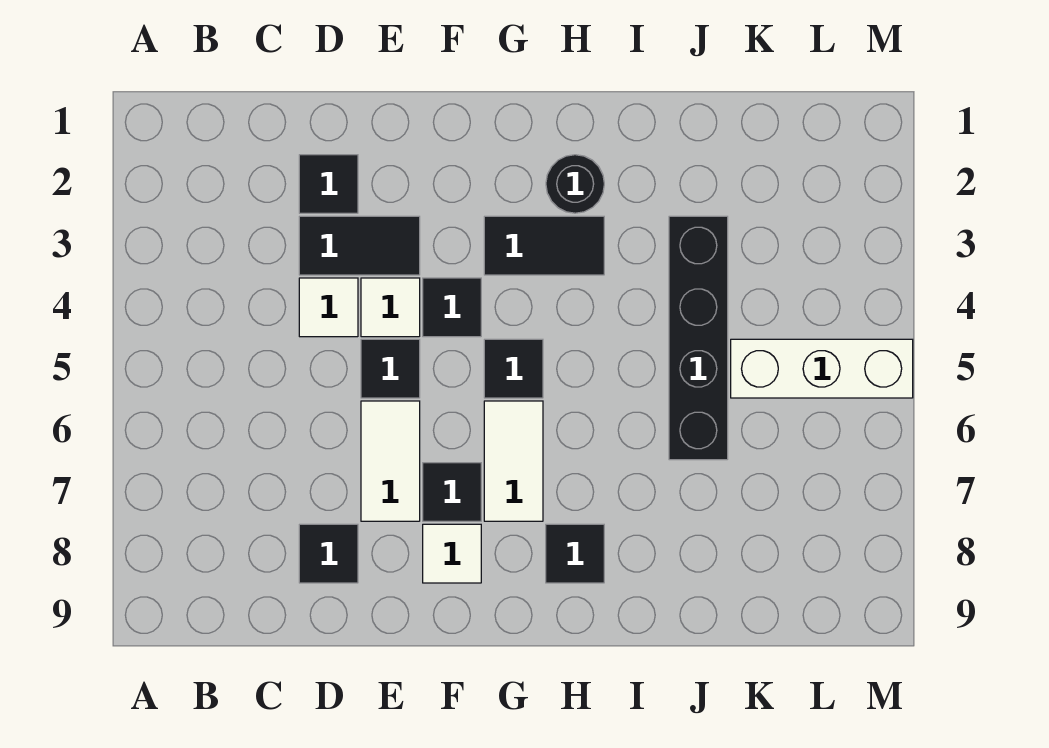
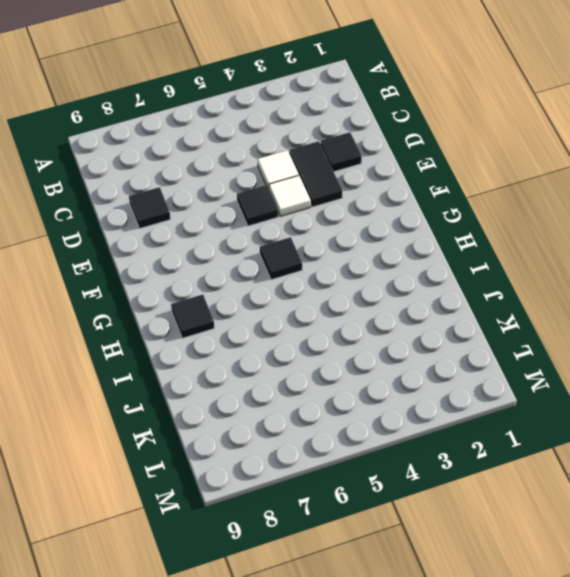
none -> white 1x2 tile [361,401,420,521]
none -> black 1x1 tile [423,278,481,337]
none -> black 1x1 tile [423,463,481,521]

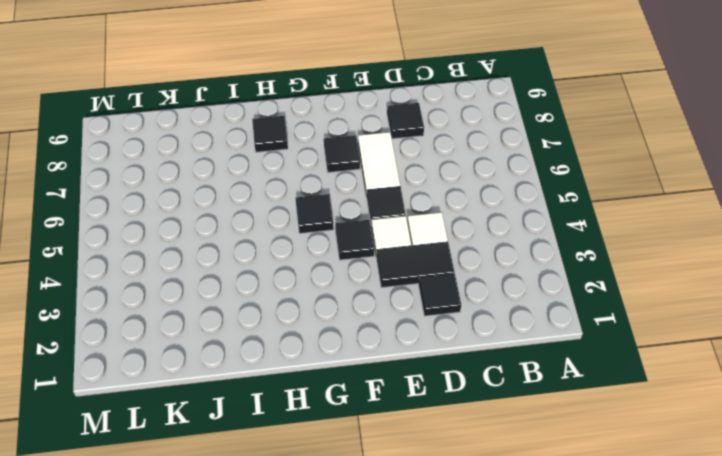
none -> white 1x1 tile [423,524,481,583]
none -> black 1x2 tile [484,216,604,275]
none -> white 1x2 tile [484,401,543,521]

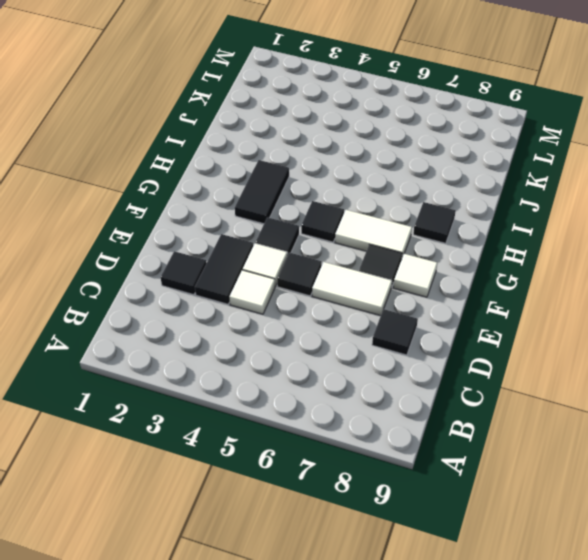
none -> black 1x1 round brick [546,155,604,213]
none -> black 1x4 brick [669,216,728,460]
none -> white 1x3 brick [731,339,913,398]

